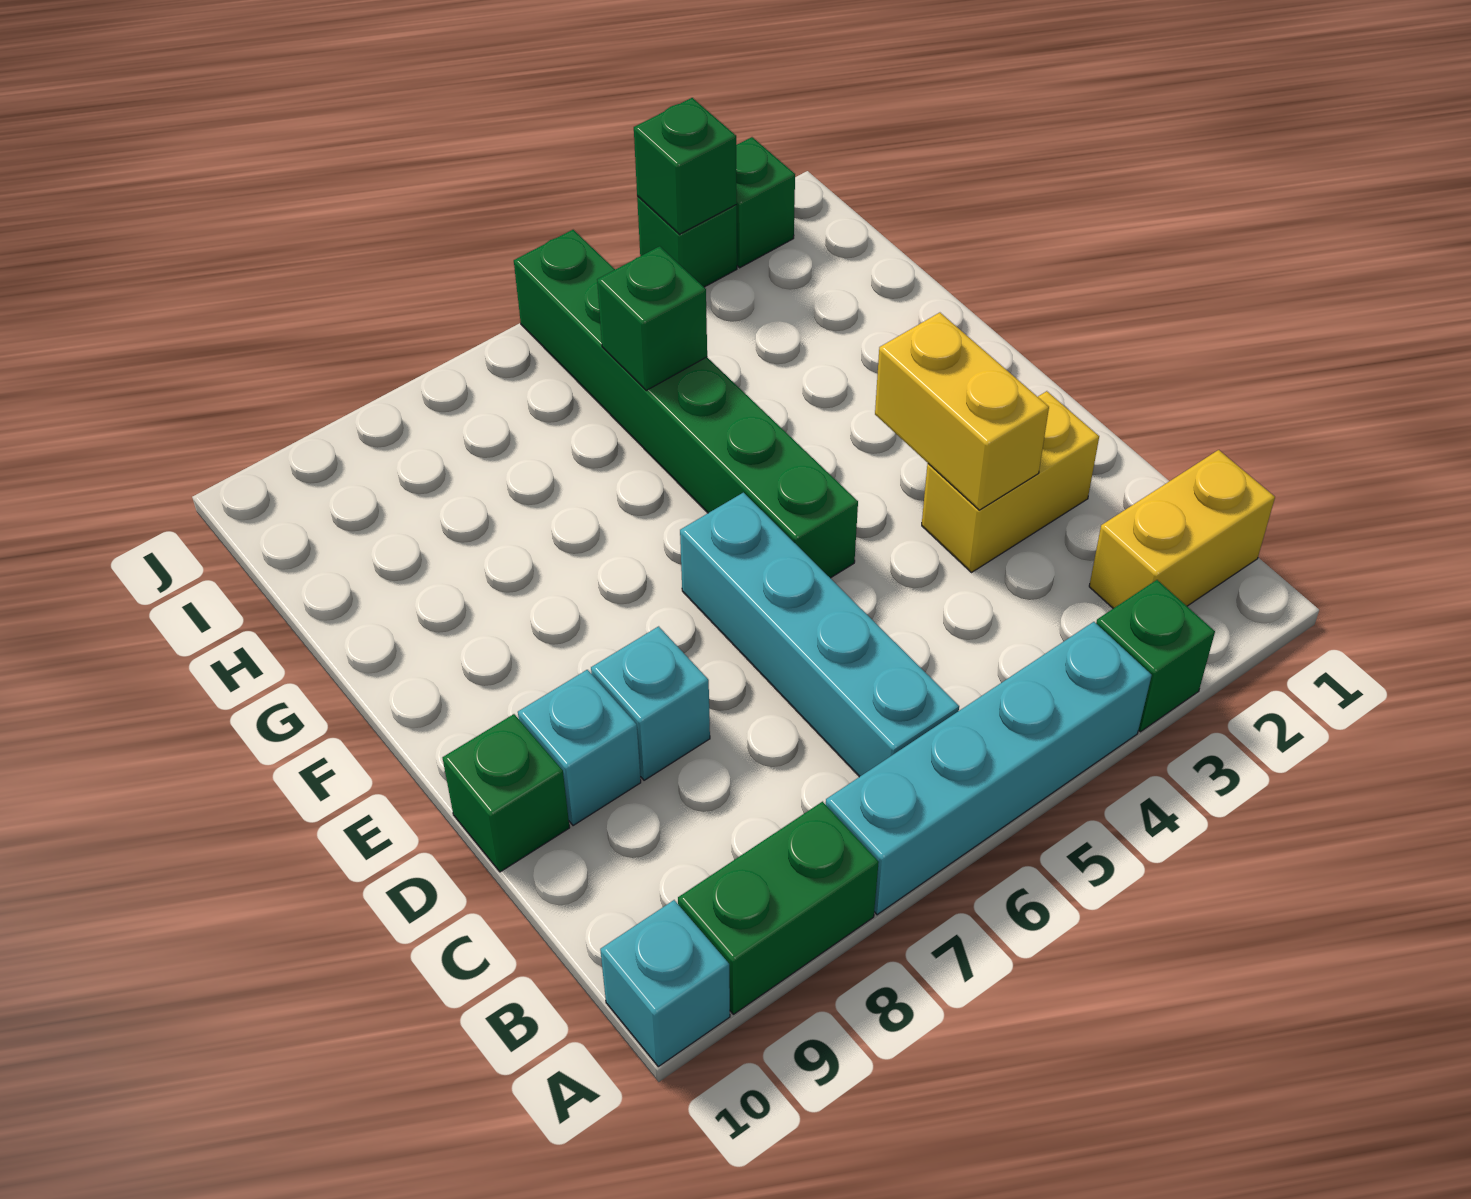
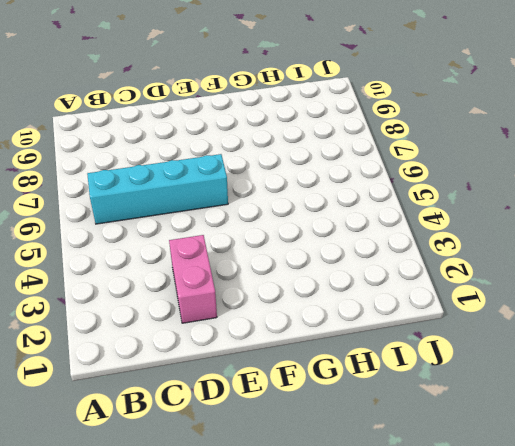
pink 1x2 brick [169,235,217,323] -> yellow 1x2 brick [922,391,1099,572]
none -> green 1x1 brick [1096,580,1215,732]
none -> cyan 1x4 brick [826,622,1152,915]
none -> green 1x2 brick [678,802,879,1014]

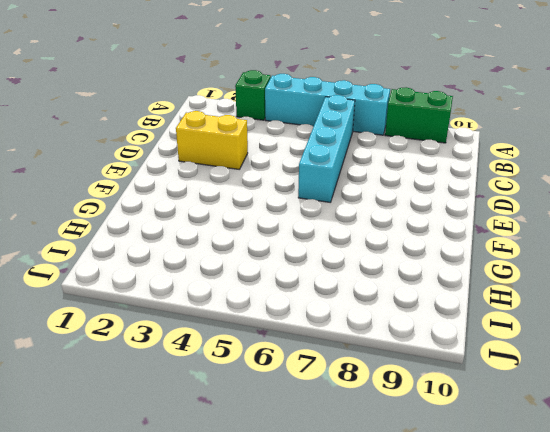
none -> cyan 1x1 brick [600,900,730,1067]
none -> yellow 1x2 brick [1089,450,1275,608]
none -> cyan 1x1 brick [591,626,710,780]

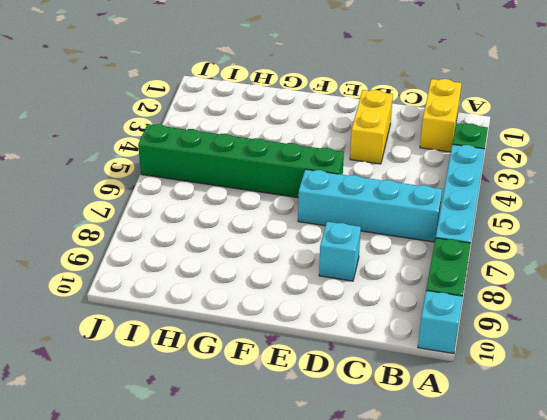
none -> cyan 1x1 brick [518,670,641,826]
none -> green 1x1 brick [442,714,570,872]
none -> green 1x1 brick [736,137,795,268]

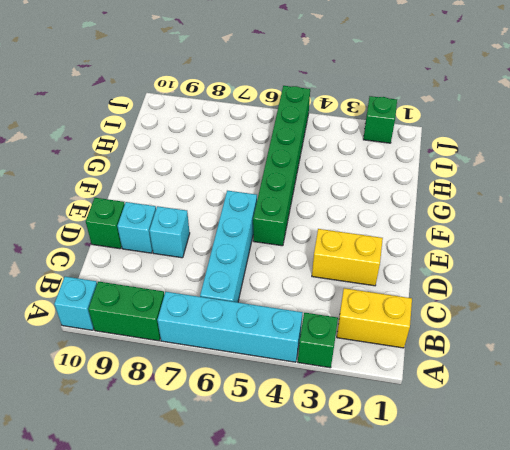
none -> green 1x1 brick [637,196,737,287]
none -> yellow 1x2 brick [875,313,1049,510]
none -> green 1x1 brick [597,246,707,390]

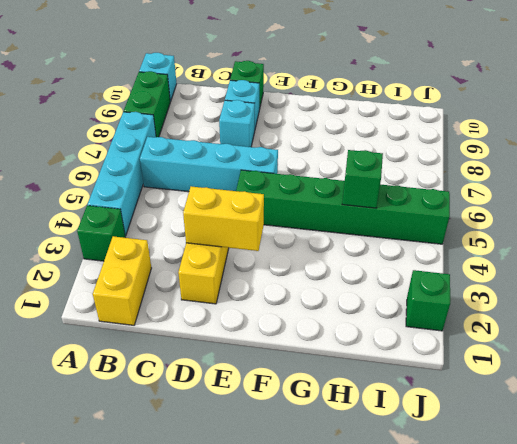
none -> green 1x1 brick [637,196,737,287]
none -> green 1x1 brick [634,98,737,234]

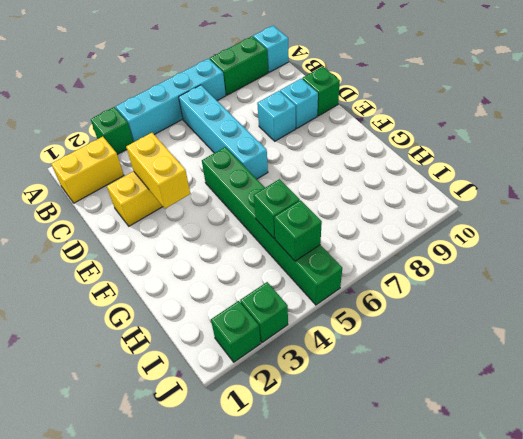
green 1x1 brick [274,200,322,261] -> green 1x1 brick moved to [634,98,737,234]

